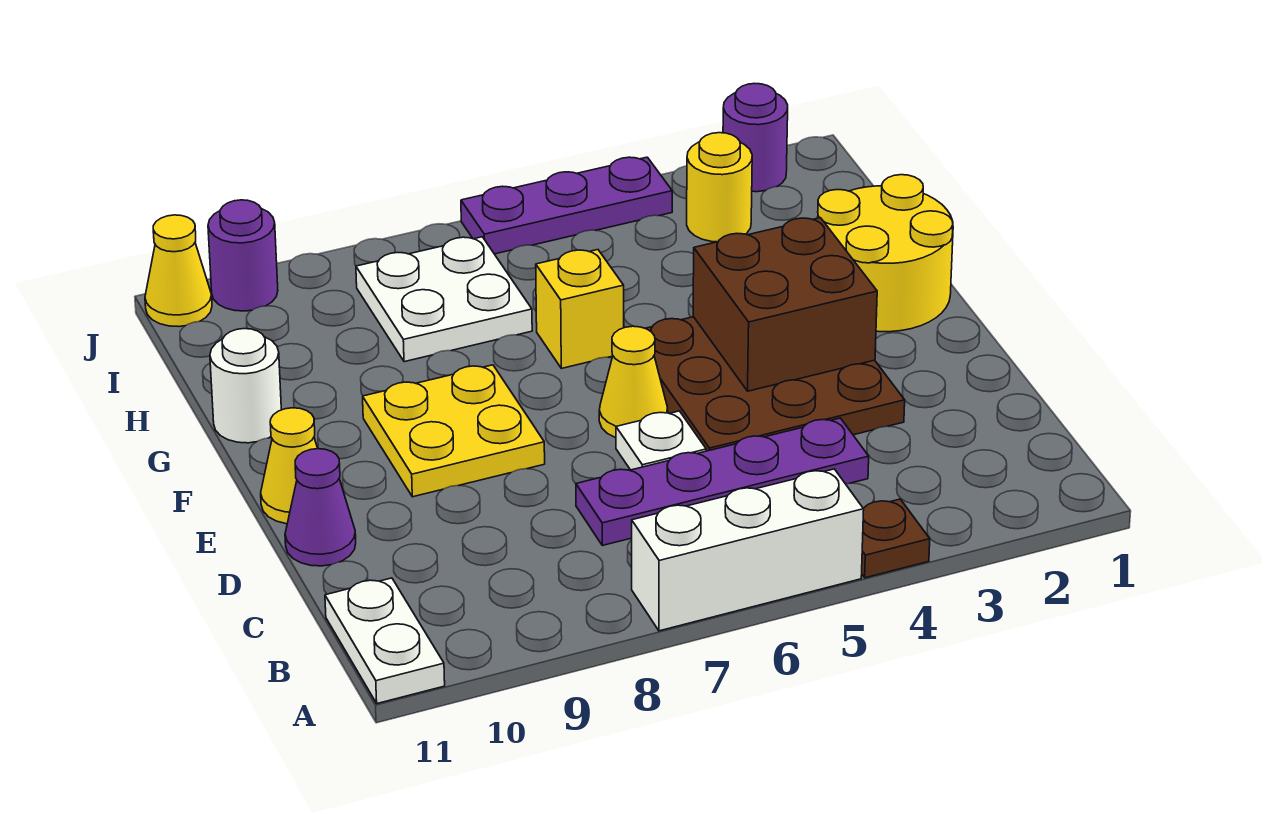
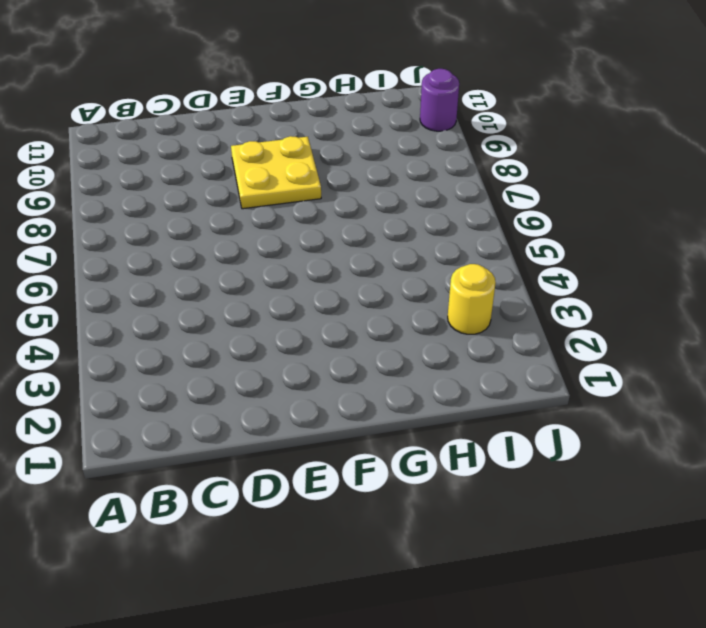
none -> brown 1x1 plate [862,499,930,578]
none -> white 1x3 brick [632,469,864,631]
none -> white 1x2 plate [325,578,445,703]

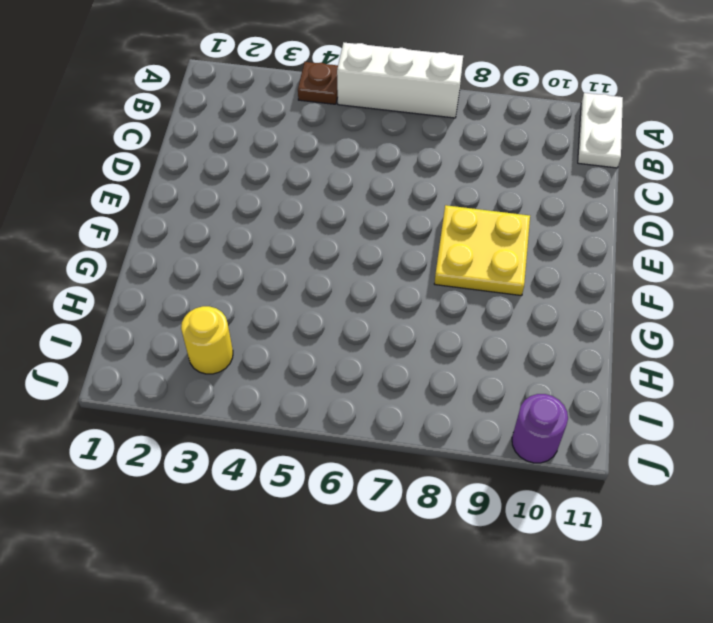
none -> purple 1x4 plate [576,418,869,546]
none -> brown 3x3 plate [645,317,905,451]
none -> white 1x1 plate [616,411,706,470]

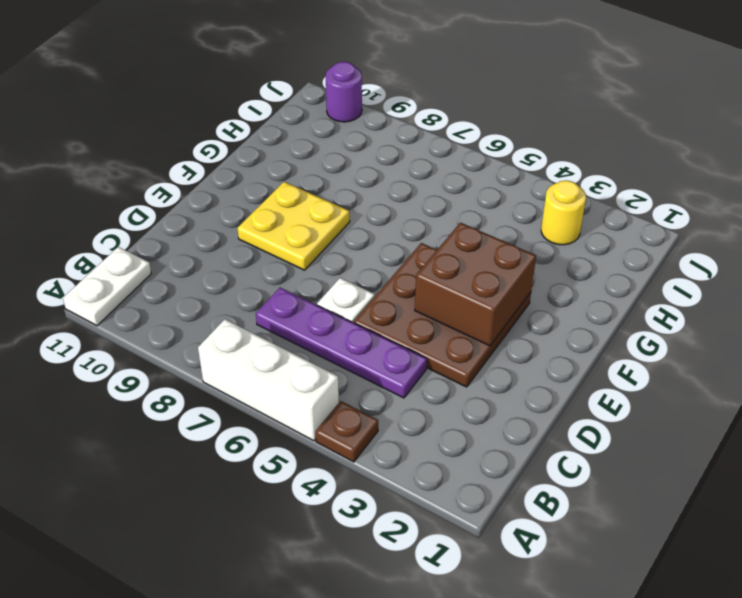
none -> purple 1x1 cone [285,449,356,566]
none -> yellow 1x1 cone [599,326,667,438]
none -> yellow 1x1 cone [261,408,318,524]

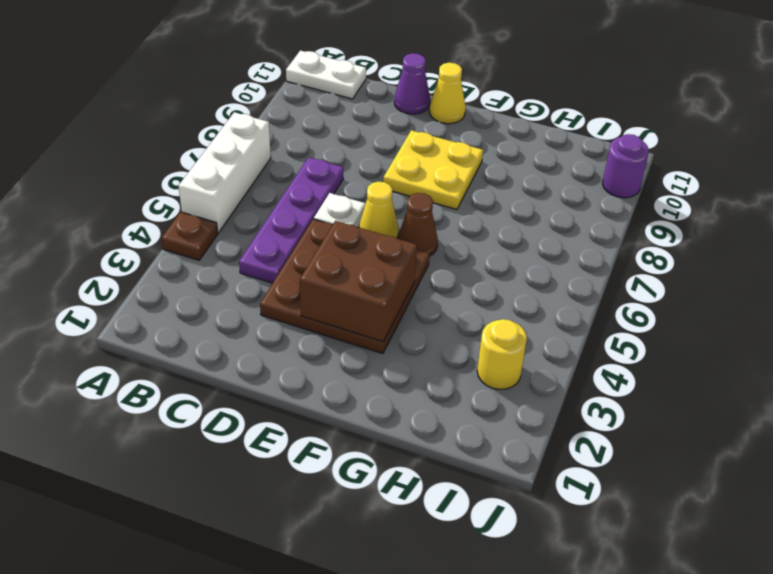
brown 1x1 cone [398,193,438,256] -> none
none -> yellow 2x2 round brick [818,175,953,332]
none -> yellow 1x1 brick [536,250,624,368]
none -> white 1x1 round brick [210,329,281,443]

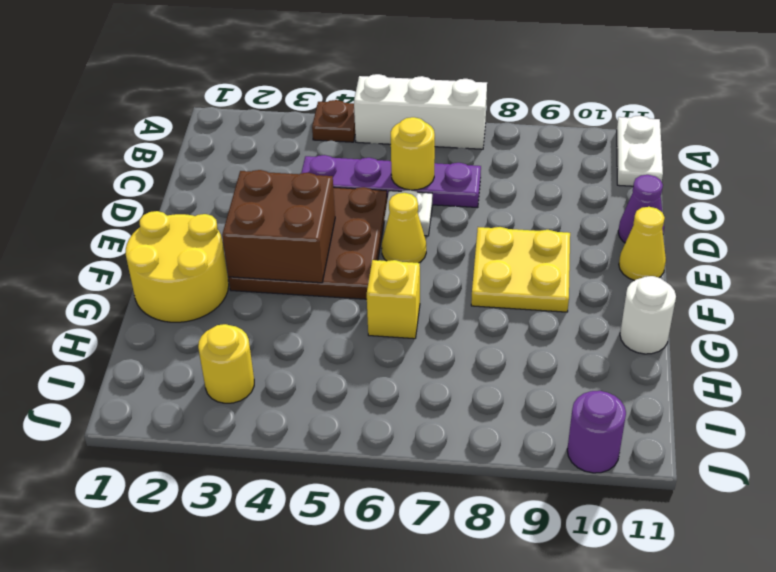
yellow 1x1 round brick [391,117,435,190] -> none
none -> white 2x2 plate [356,237,532,362]
none -> purple 1x1 round brick [723,83,788,192]
none -> purple 1x3 plate [461,157,672,254]

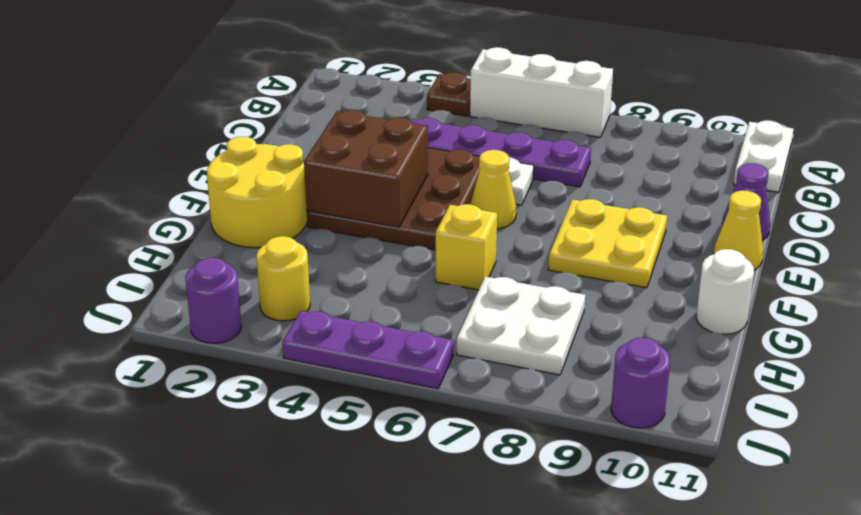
none -> yellow 1x1 cone [145,215,212,327]

